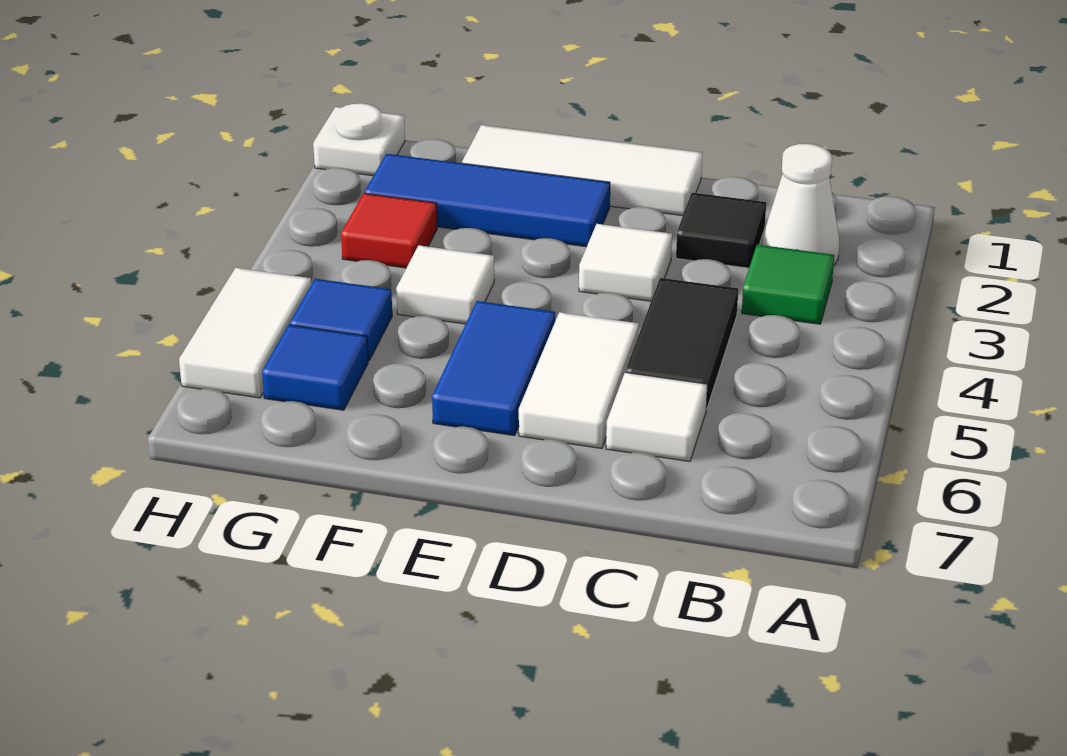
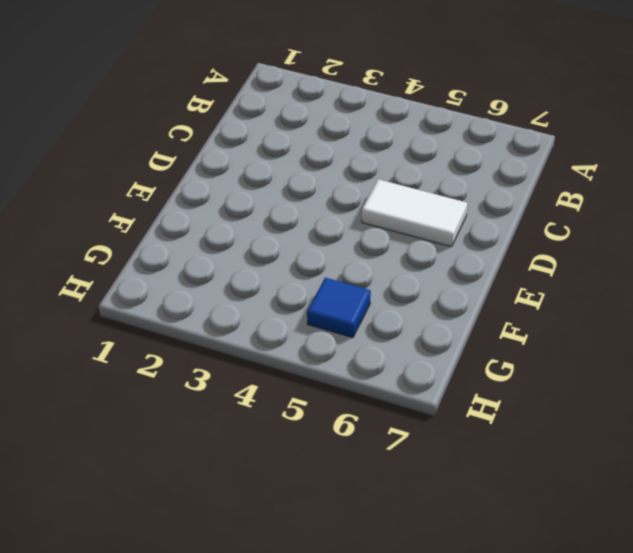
none -> white 1x1 cone [762,144,839,265]
none -> green 1x1 tile [742,245,834,324]
none -> black 1x1 tile [676,193,766,268]

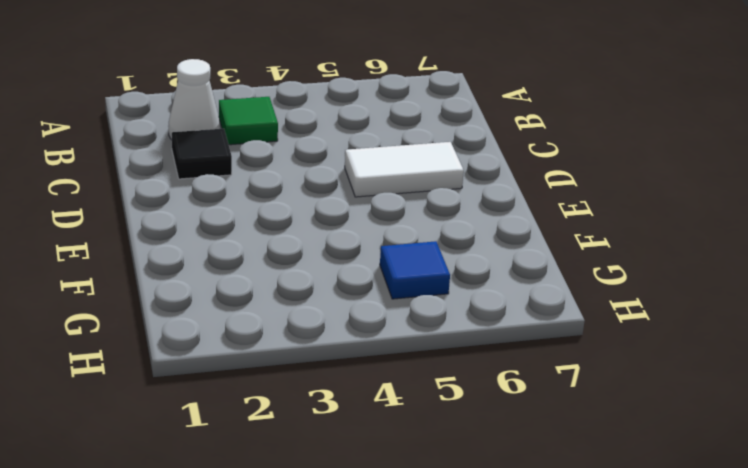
none -> black 1x2 tile [626,278,738,409]
none -> white 1x1 tile [606,372,707,461]
none -> white 1x3 tile [462,125,703,216]

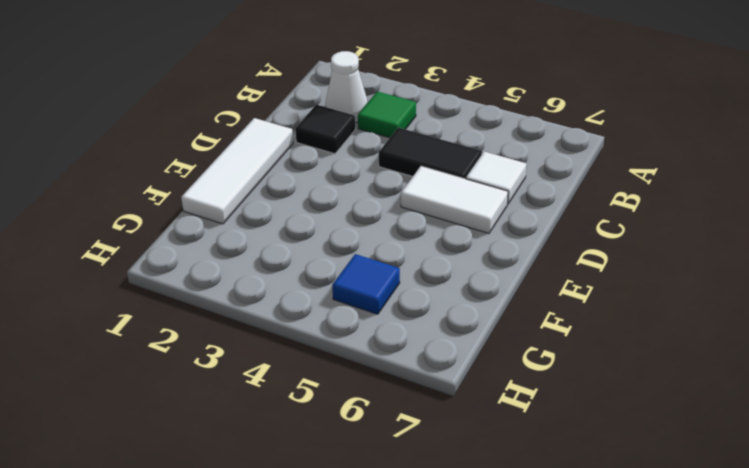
none -> white 1x1 tile [579,224,672,301]
none -> blue 1x3 tile [365,154,610,247]
none -> blue 1x2 tile [432,301,555,436]

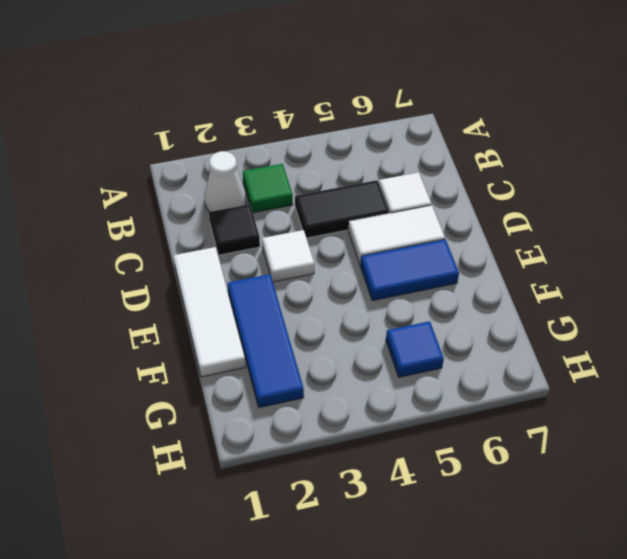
none -> white 1x1 tile [396,245,494,324]
none -> red 1x1 tile [341,193,437,268]
none -> blue 1x1 tile [262,325,368,410]

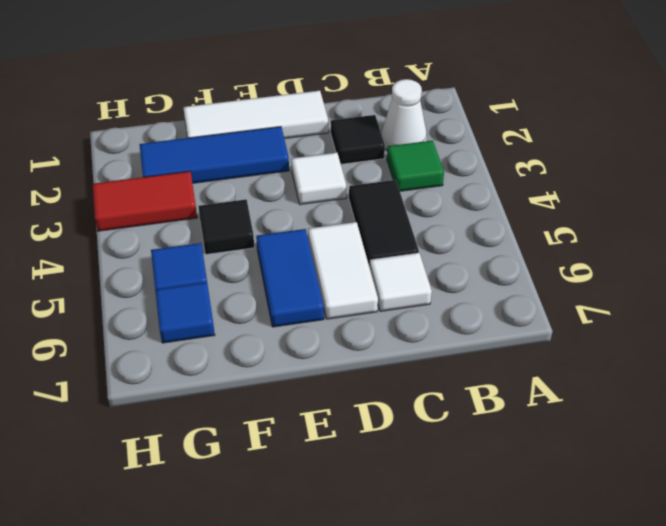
black 1x1 tile [198,200,254,254] -> white 1x1 tile [396,245,494,324]
red 1x2 tile [93,171,197,231] -> red 1x1 tile [341,193,437,268]
none -> white 1x1 plate [313,103,405,176]
none -> white 1x2 tile [179,268,311,398]

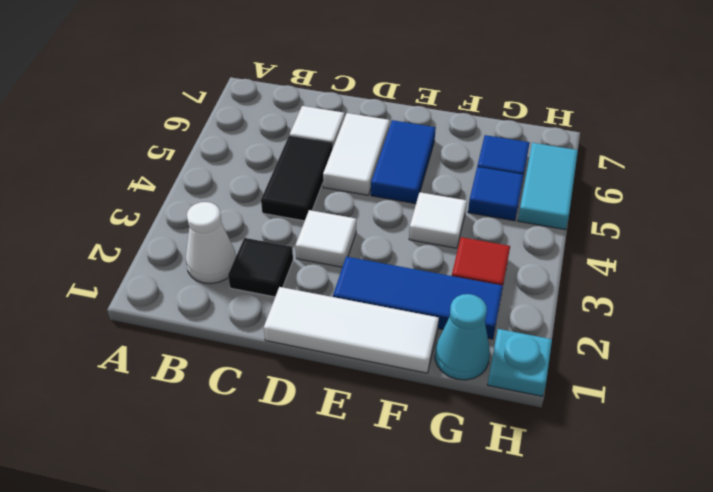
cyan 1x1 cone [435,294,490,380] -> none
cyan 1x1 plate [487,329,552,396] -> white 1x1 plate [313,103,405,176]
cyan 1x2 tile [518,143,578,230] -> white 1x2 tile [179,268,311,398]
none -> green 1x1 tile [742,245,834,324]

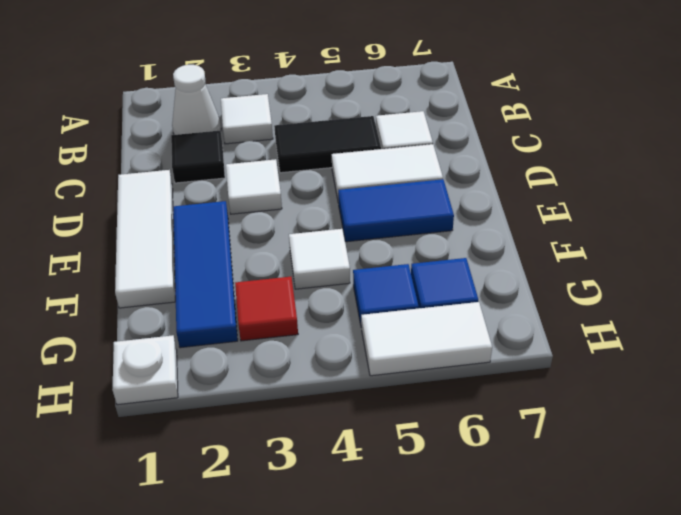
white 1x1 tile [221,94,273,144] -> green 1x1 tile [742,245,834,324]

